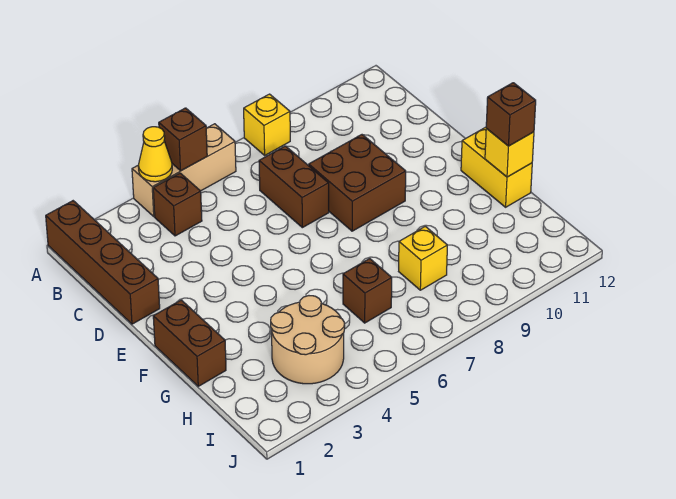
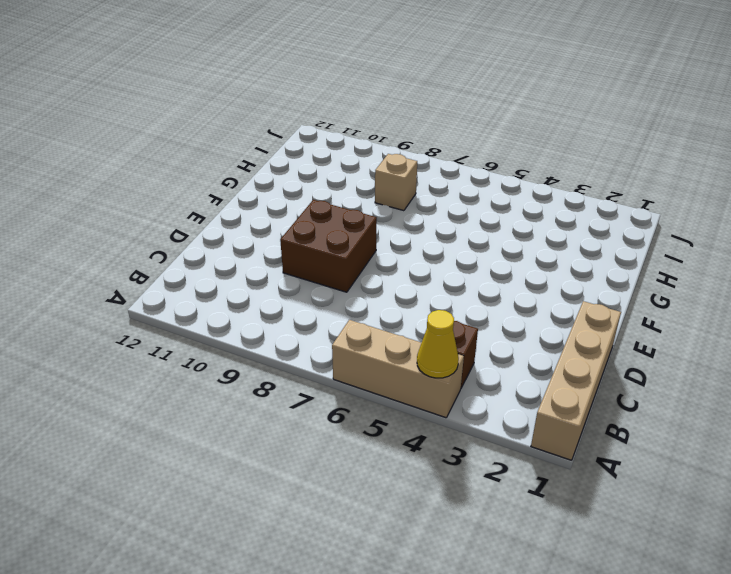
tan 1x4 brick [531,301,621,460] -> brown 1x4 brick [46,201,160,324]
tan 1x1 brick [375,154,417,211] -> yellow 1x1 brick [399,226,447,290]
none -> yellow 1x1 brick [244,94,290,155]
none -> brown 1x2 brick [259,146,329,228]
none -> brown 1x2 brick [153,300,226,386]

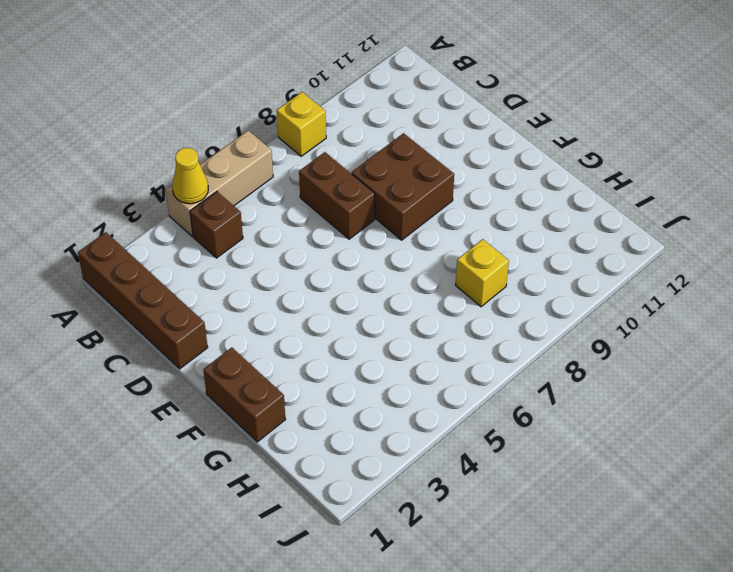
none -> yellow 1x2 brick [461,127,532,207]
none -> tan 2x2 round brick [271,296,345,384]
none -> brown 1x1 brick [343,259,392,323]

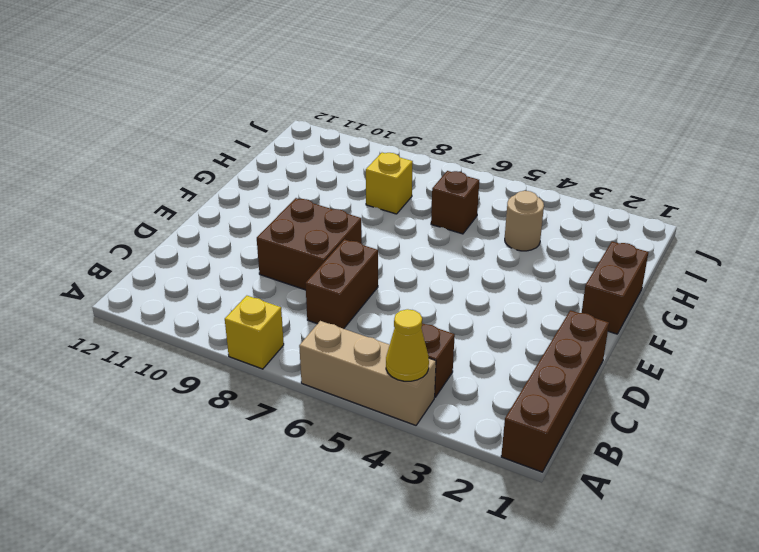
tan 1x1 round brick [505,191,544,251] -> tan 2x2 round brick [271,296,345,384]
none -> yellow 1x2 brick [461,127,532,207]
none -> brown 1x1 brick [159,108,207,171]
none -> yellow 1x1 brick [485,129,534,177]

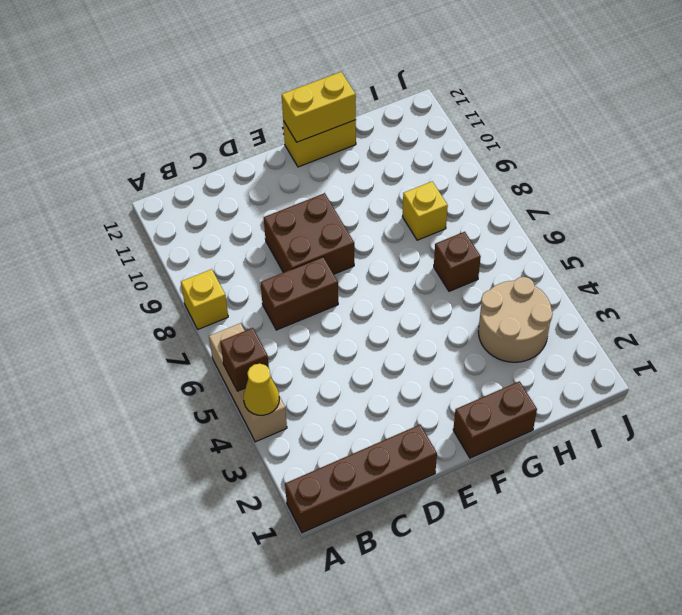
yellow 1x2 brick [282,72,356,142] -> yellow 1x1 brick [485,129,534,177]
none -> brown 1x1 brick [153,173,202,236]
none -> brown 1x1 brick [486,83,536,146]

